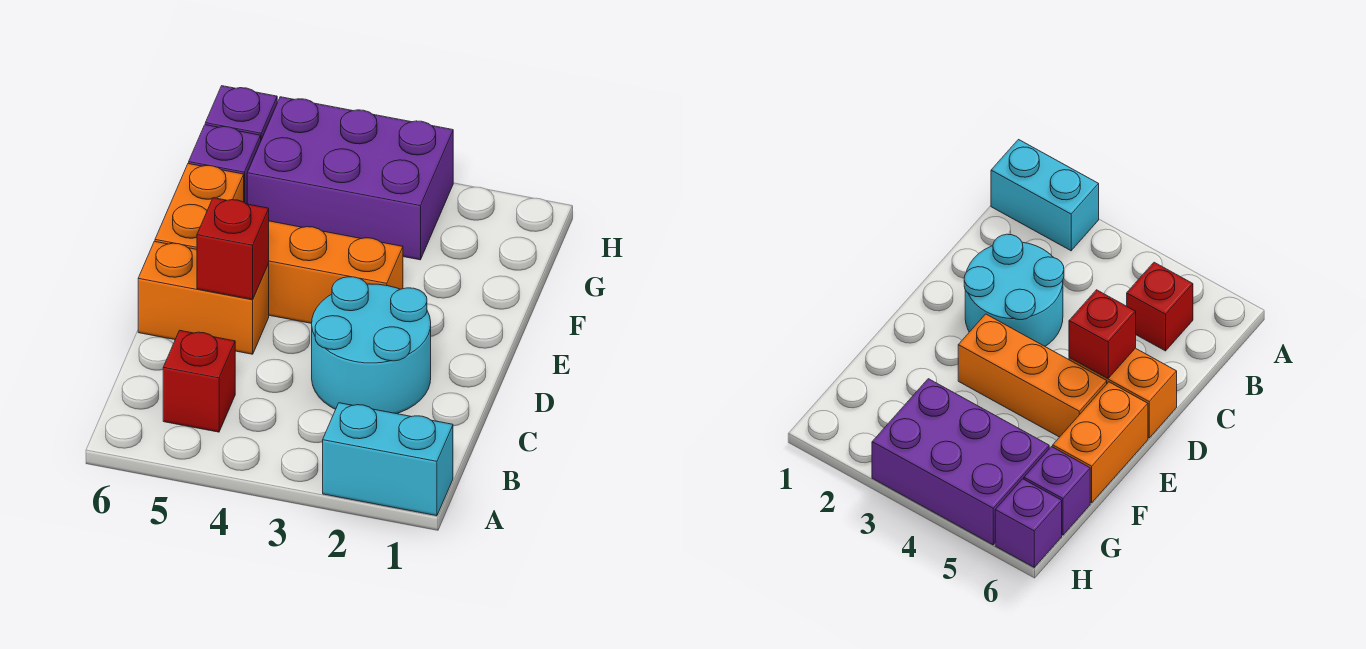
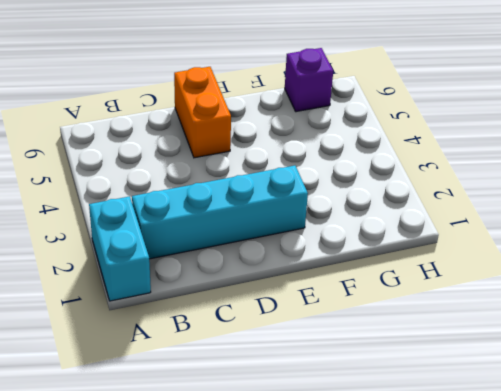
cyan 1x4 brick [132,166,308,259] -> cyan 2x2 round brick [312,277,431,414]
none -> red 1x1 brick [163,330,235,432]
none -> orange 1x3 brick [269,221,403,323]

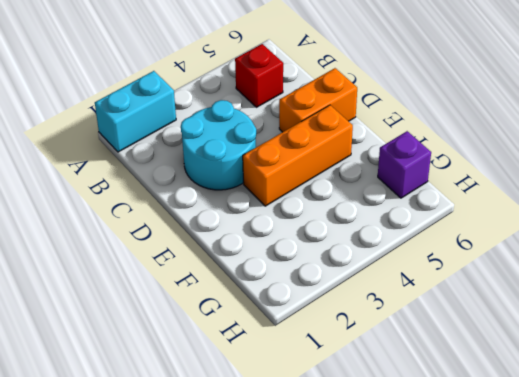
none -> orange 1x2 brick [155,164,244,249]
none -> purple 2x3 brick [247,97,453,260]

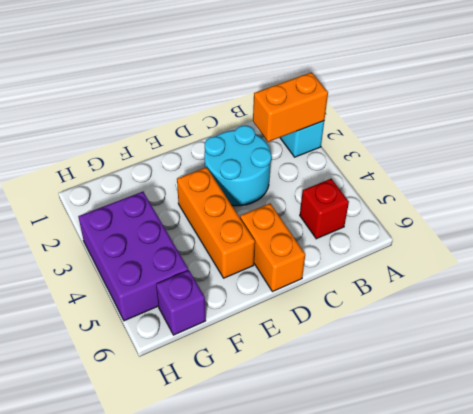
orange 1x2 brick [253,72,328,142] -> orange 1x2 brick moved to [155,164,244,249]
none -> purple 1x1 brick [205,86,277,140]
none -> red 1x1 brick [197,198,269,299]

